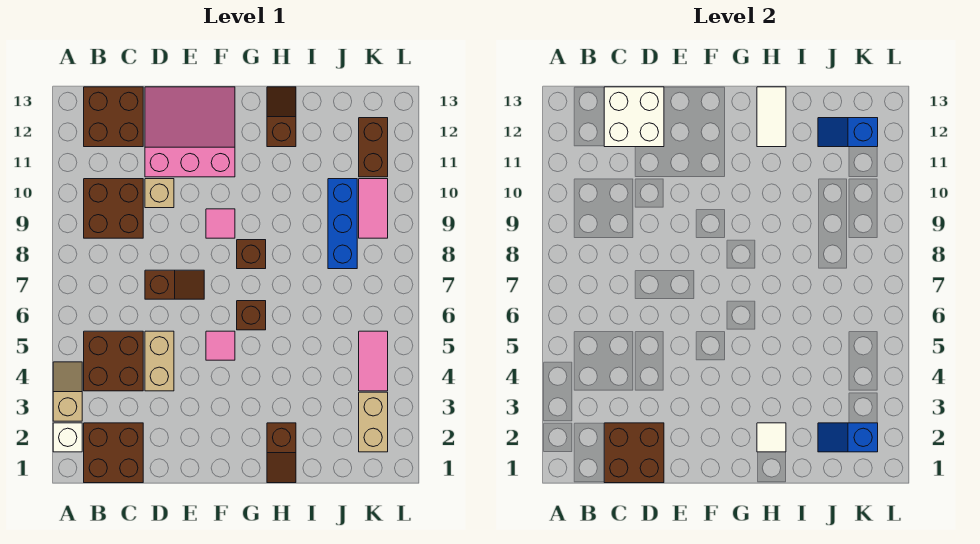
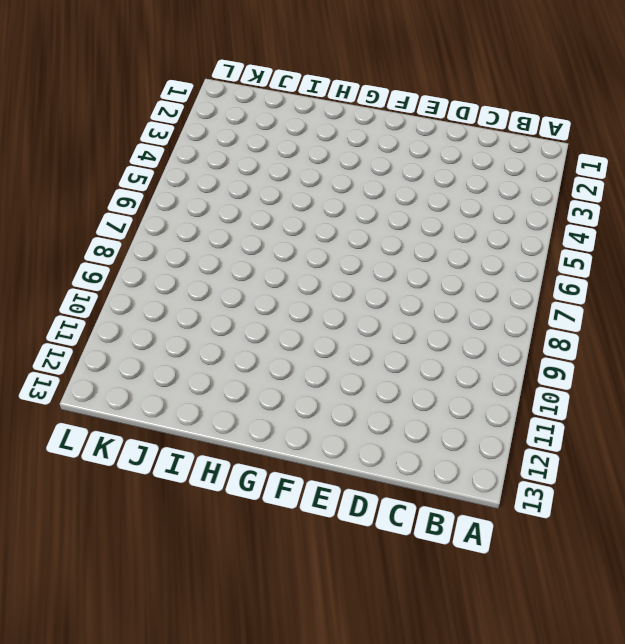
none -> white 1x1 brick [53,423,82,452]
none -> tan 1x2 slope [53,362,82,421]
none -> brown 2x2 brick [84,423,143,483]

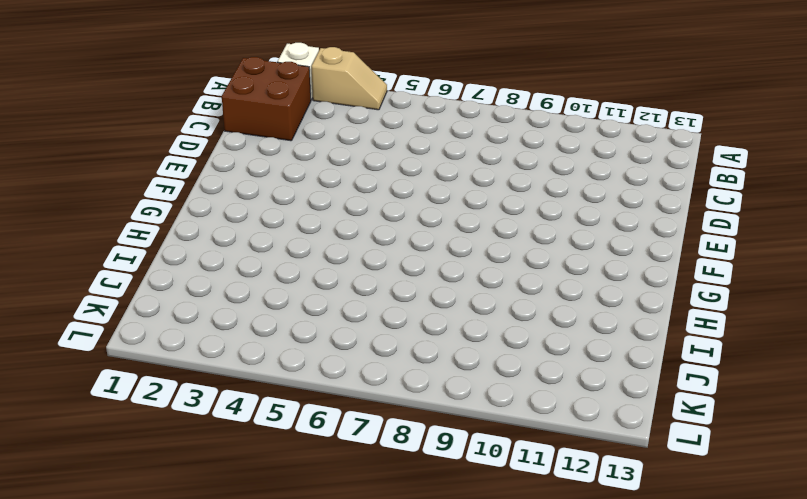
none -> brown 2x2 brick [84,331,143,391]
none -> brown 2x2 brick [84,179,143,238]
none -> brown 2x2 brick [84,87,143,147]

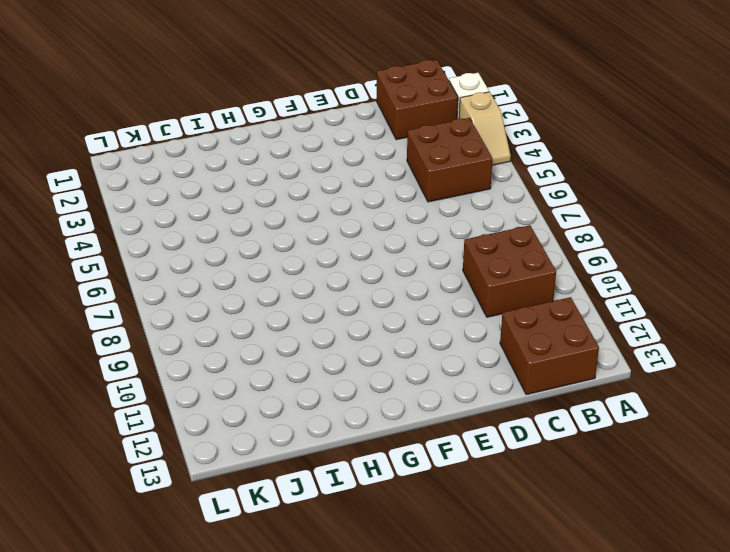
none -> tan 1x2 brick [145,331,174,391]
none -> brown 1x2 slope [145,270,204,299]
none -> tan 1x1 brick [145,179,174,208]

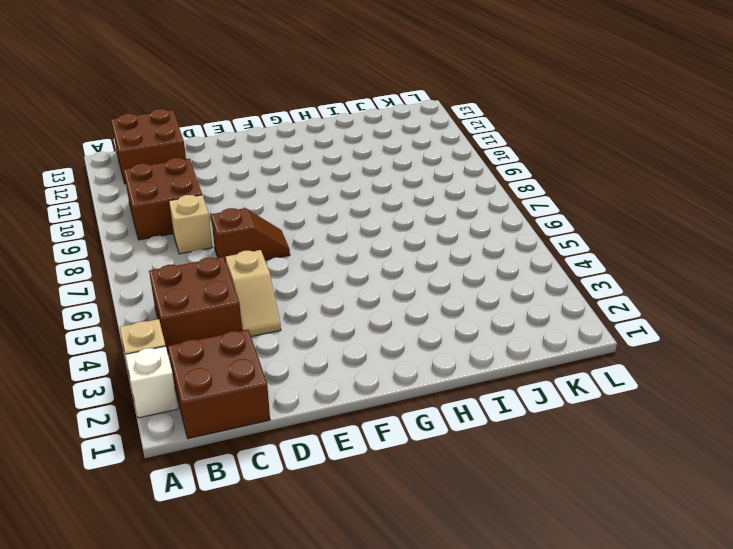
tan 1x1 brick [169,195,213,254] -> tan 1x1 brick moved to [145,179,174,208]
tan 1x2 slope [226,250,281,337] -> tan 1x2 brick [145,331,174,391]
none -> pink 3x3 slope [145,87,235,177]
none -> pink 1x1 tile [206,331,235,360]
none -> pink 1x1 tile [206,209,235,238]

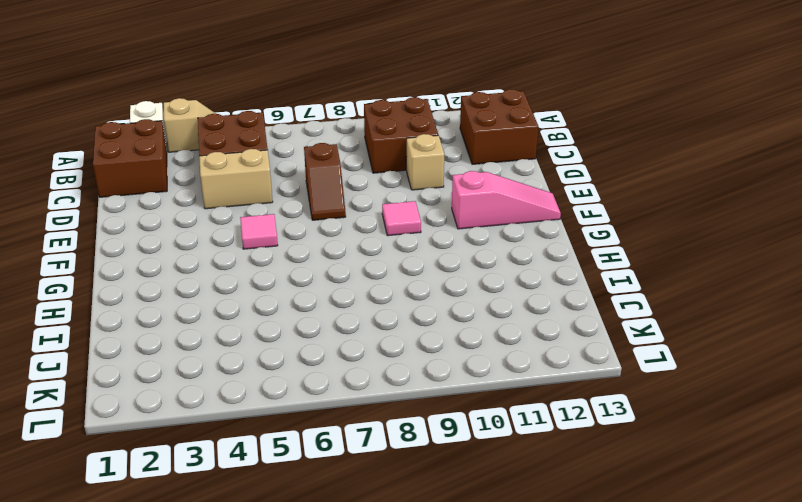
pink 1x3 slope [452,171,561,229] -> pink 3x3 slope [145,87,235,177]
none -> brown 1x1 brick [237,301,266,330]
none -> brown 1x1 brick [237,240,266,269]
none -> brown 1x2 slope [267,423,296,483]

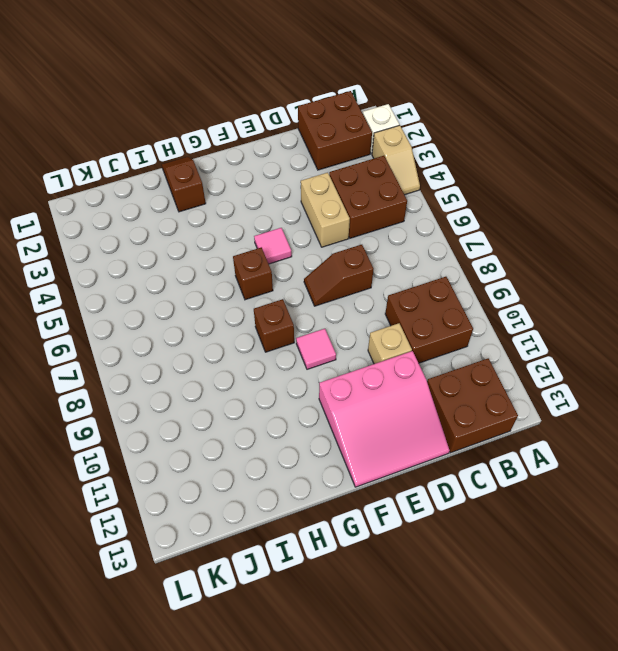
none -> brown 1x2 slope [267,87,296,147]
none -> blue 1x3 brick [328,179,357,269]
none -> tan 1x2 brick [359,392,388,452]

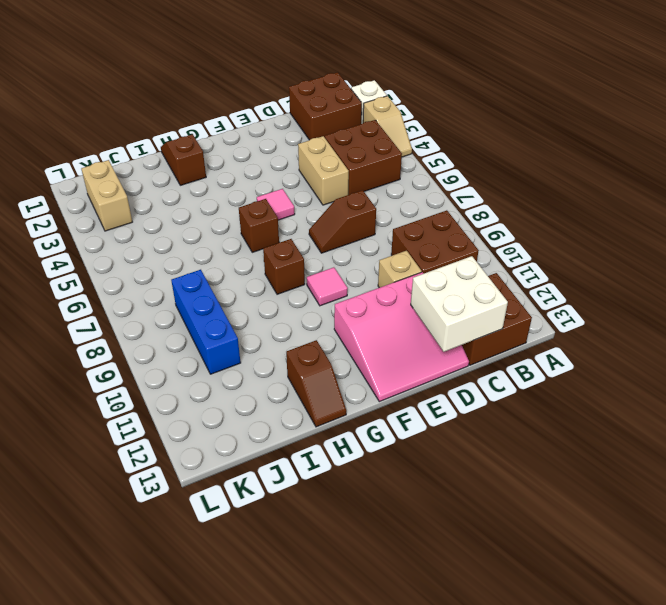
none -> pink 1x2 tile [359,331,388,391]
none -> pink 1x2 tile [359,179,388,238]
none -> brown 1x2 brick [359,118,388,177]

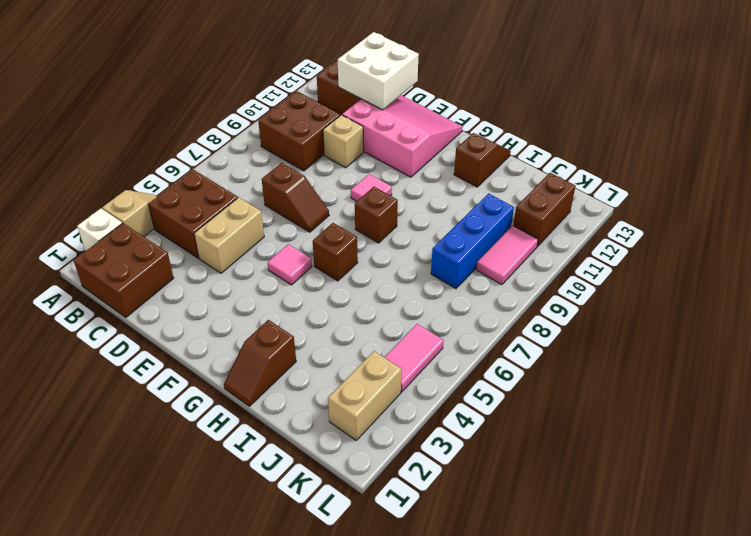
none -> brown 2x2 brick [604,423,664,483]
none -> white 1x1 tile [757,423,786,452]
none -> white 1x2 tile [757,87,786,147]

